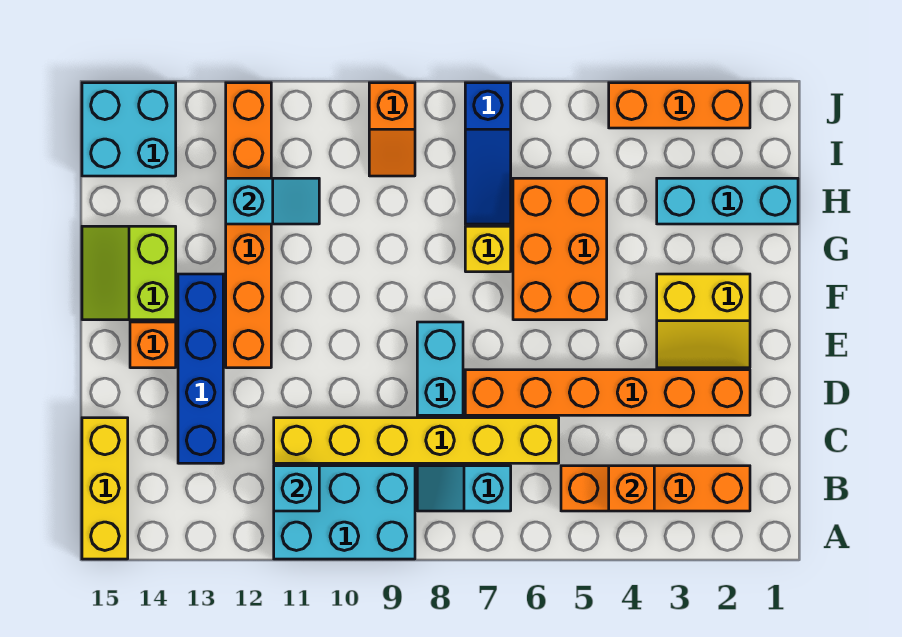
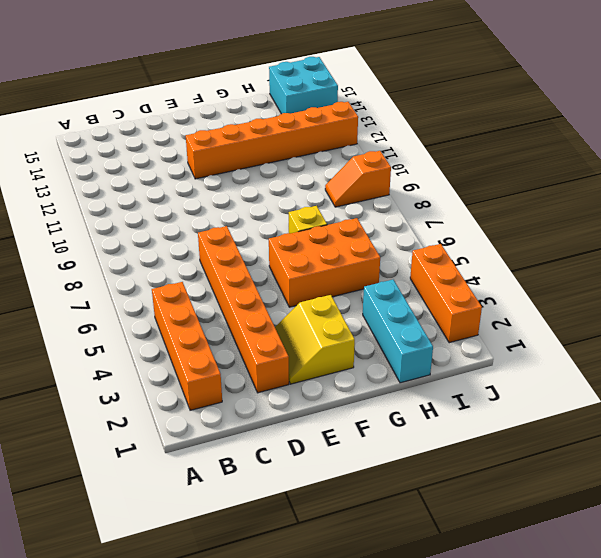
none -> cyan 2x3 brick [274,466,415,559]
none -> yellow 1x3 brick [82,418,128,559]
none -> cyan 1x2 slope [417,466,511,511]

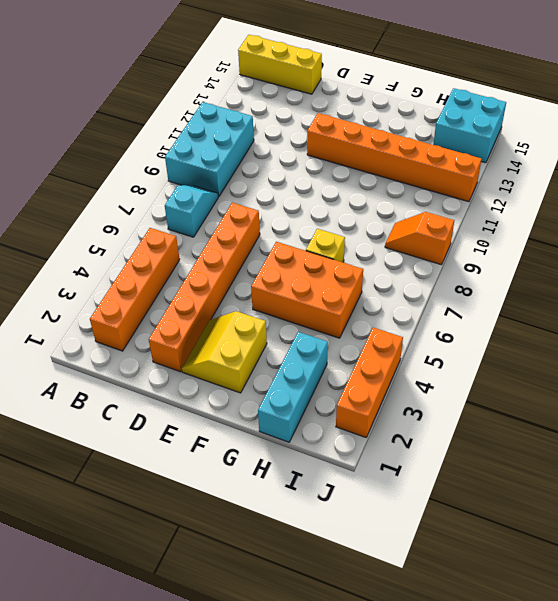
none -> yellow 1x6 brick [274,418,559,463]
none -> blue 1x4 brick [178,274,223,463]
none -> cyan 1x2 brick [417,322,463,415]

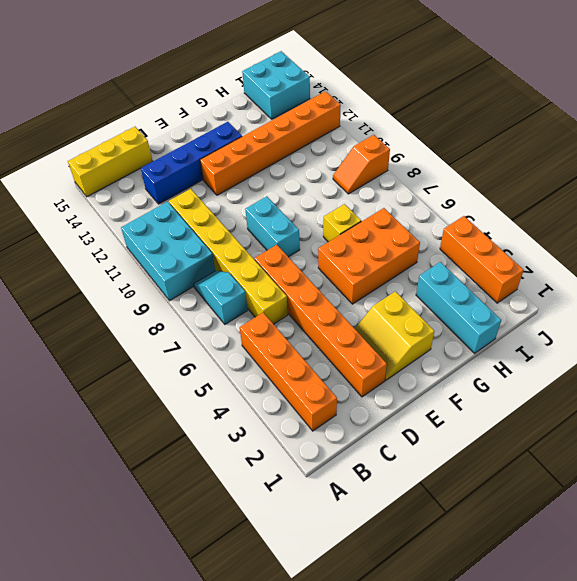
cyan 1x2 brick [245,196,300,257] -> cyan 1x2 brick turned to [417,322,463,415]
none -> orange 1x1 brick [130,322,176,368]
none -> lime 2x2 slope [82,226,176,320]
none -> blue 1x3 slope [465,83,511,224]

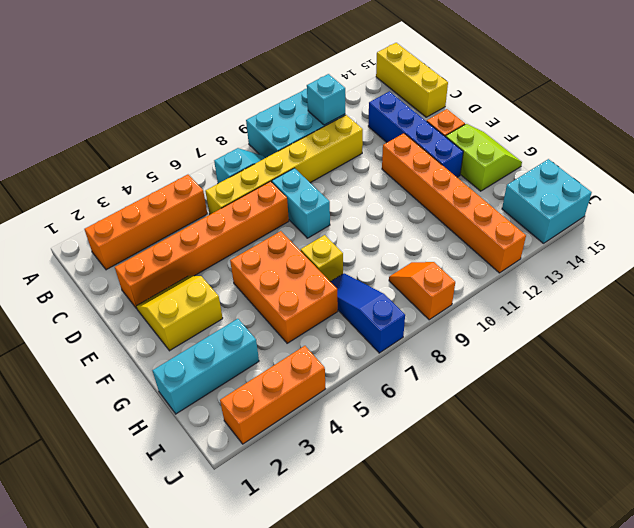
none -> orange 1x1 brick [609,466,654,511]
none -> cyan 1x2 slope [226,178,319,224]

